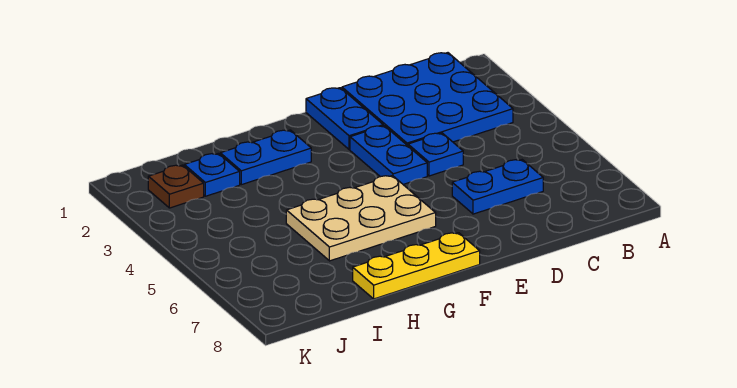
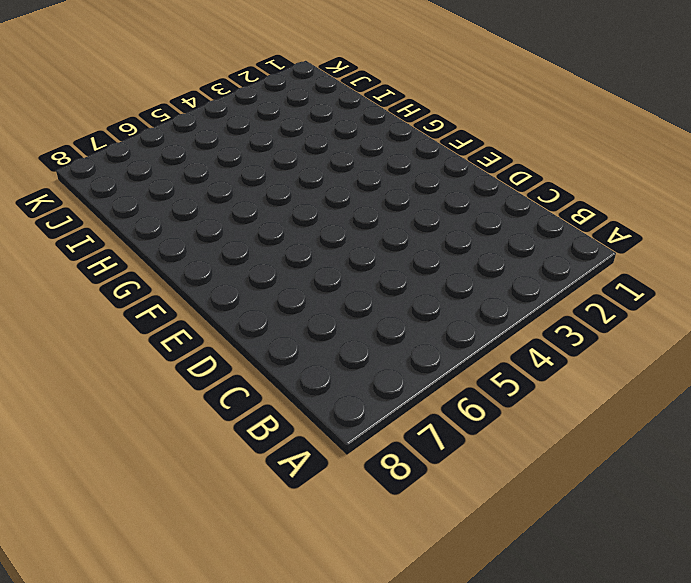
none -> blue 3x3 plate [342,53,513,146]
none -> blue 1x2 plate [452,160,543,214]

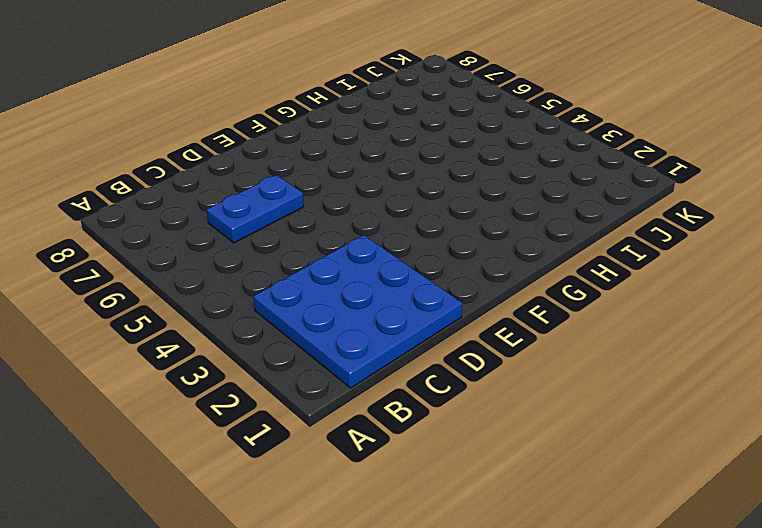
none -> blue 1x1 plate [408,133,463,176]
none -> blue 1x2 plate [306,88,383,150]

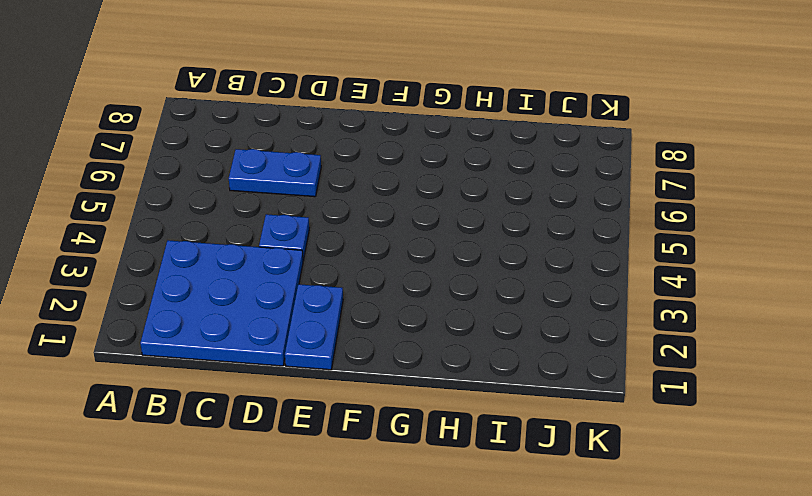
none -> blue 1x2 plate [350,126,427,184]
none -> tan 2x3 plate [286,176,436,261]

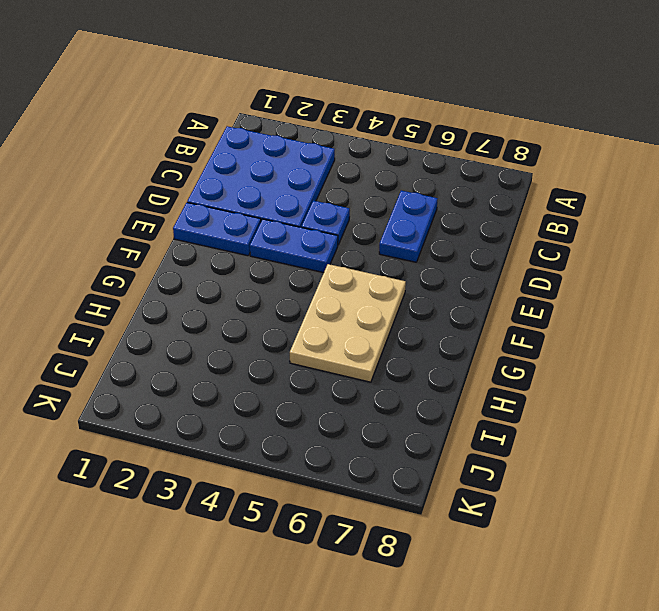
none -> yellow 1x3 plate [353,233,480,299]
none -> blue 1x2 plate [220,130,311,185]

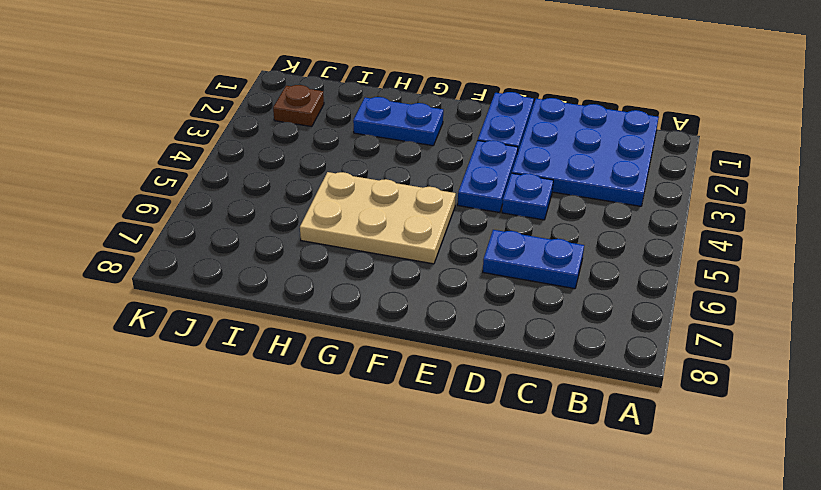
none -> yellow 1x3 plate [353,233,480,299]
none -> blue 1x1 plate [184,153,240,196]

